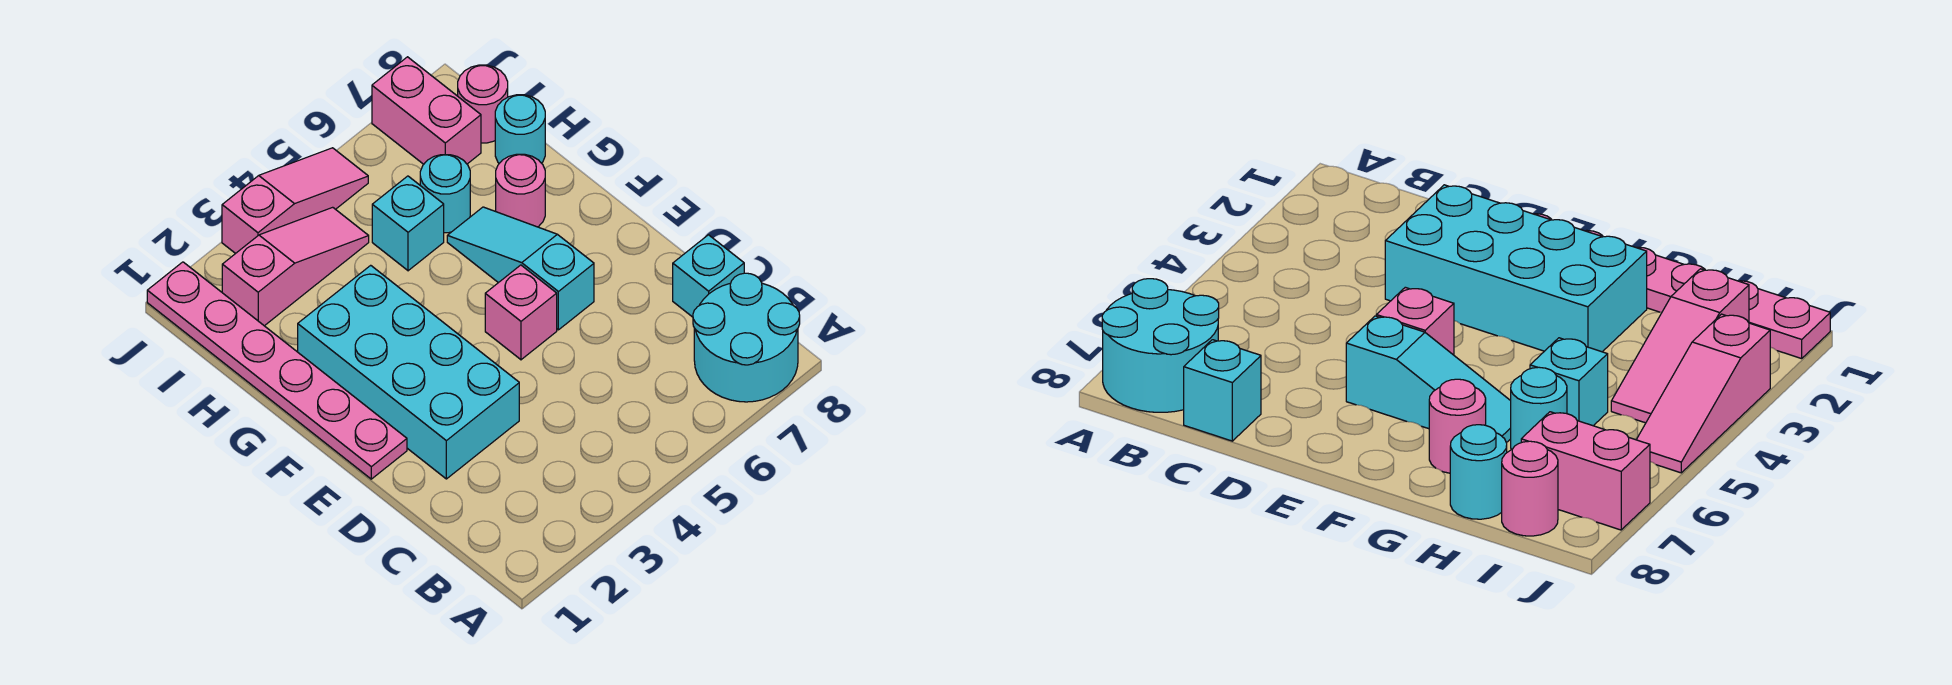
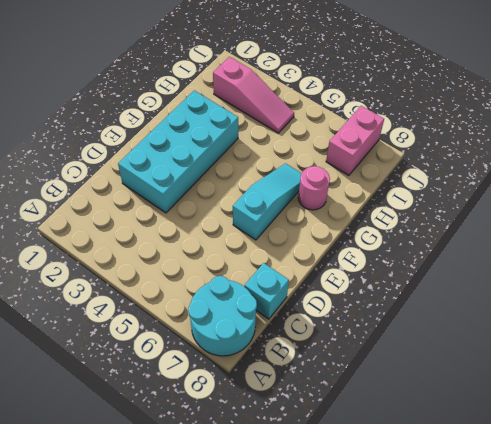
none -> pink 1x6 plate [147,262,407,479]
none -> pink 1x1 brick [485,265,557,360]
none -> cyan 1x1 brick [372,176,444,271]

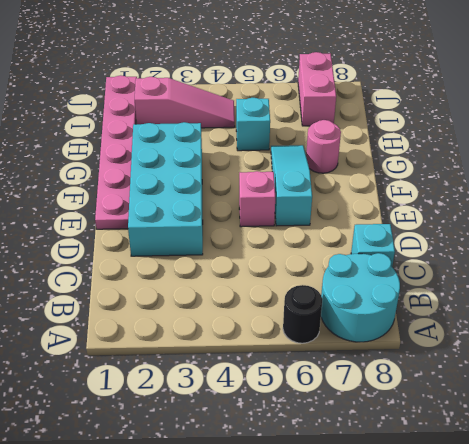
black 1x1 round brick [283,285,322,343] -> none
none -> cyan 1x1 round brick [420,155,470,233]
none -> cyan 1x1 round brick [495,95,545,163]
none -> pink 1x1 round brick [458,65,508,143]

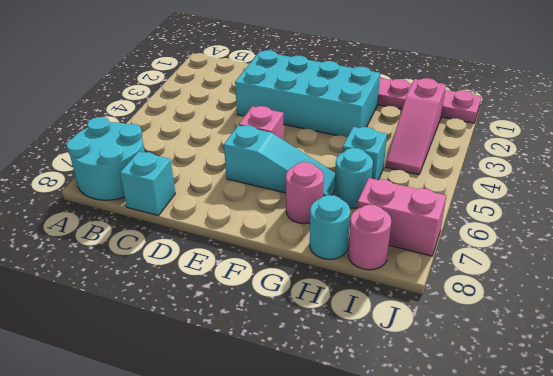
none -> pink 1x3 slope [222,148,368,254]

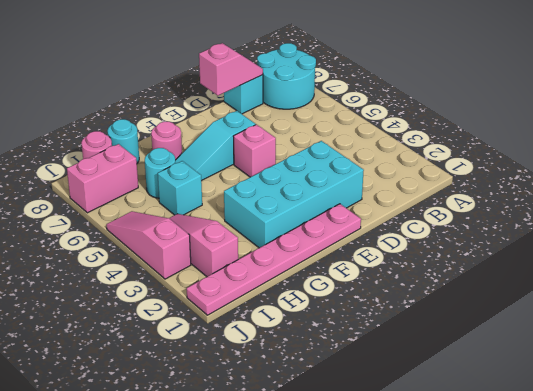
pink 1x2 slope [199,43,263,96] -> none

